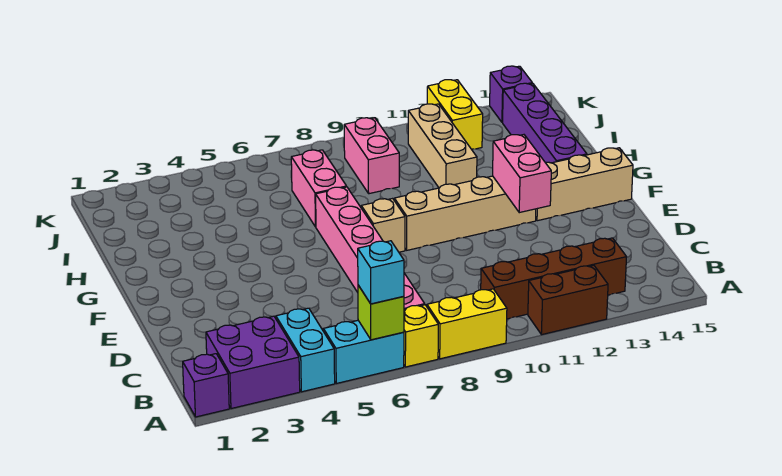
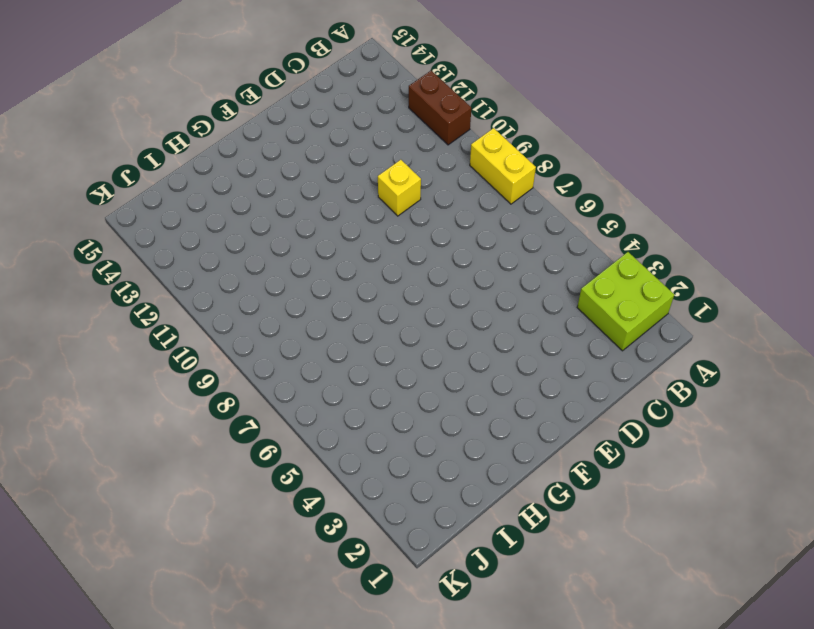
lime 2x2 brick [577,252,674,351] -> purple 2x2 brick [206,316,300,409]
yellow 1x1 brick [378,160,421,216] -> yellow 1x1 brick moved to [404,305,438,367]
none -> purple 1x1 brick [183,354,229,417]
none -> cyan 1x2 brick [276,308,335,392]
none -> cyan 1x2 brick [323,320,404,383]

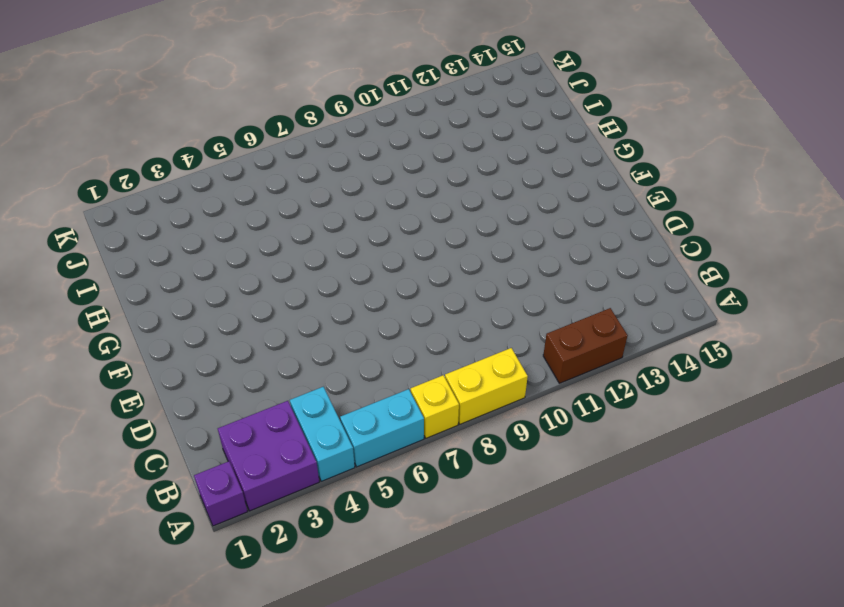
none -> pink 1x6 brick [316,187,425,310]
none -> brown 1x4 brick [481,238,626,319]
none -> tan 1x1 brick [361,199,405,252]

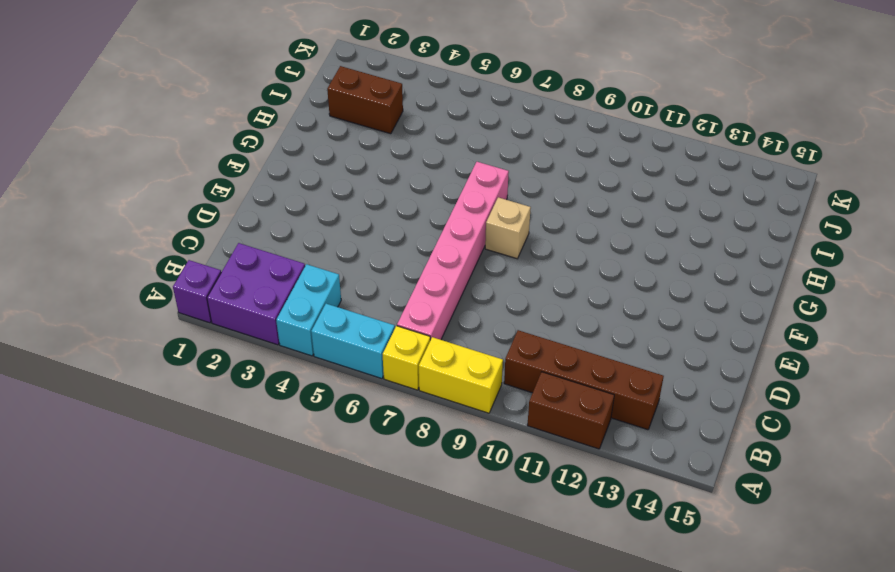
brown 1x2 brick [327,66,403,134] -> none
none -> tan 1x4 brick [394,176,536,250]
none -> tan 1x3 brick [536,148,633,221]
none -> purple 1x4 brick [503,83,587,163]

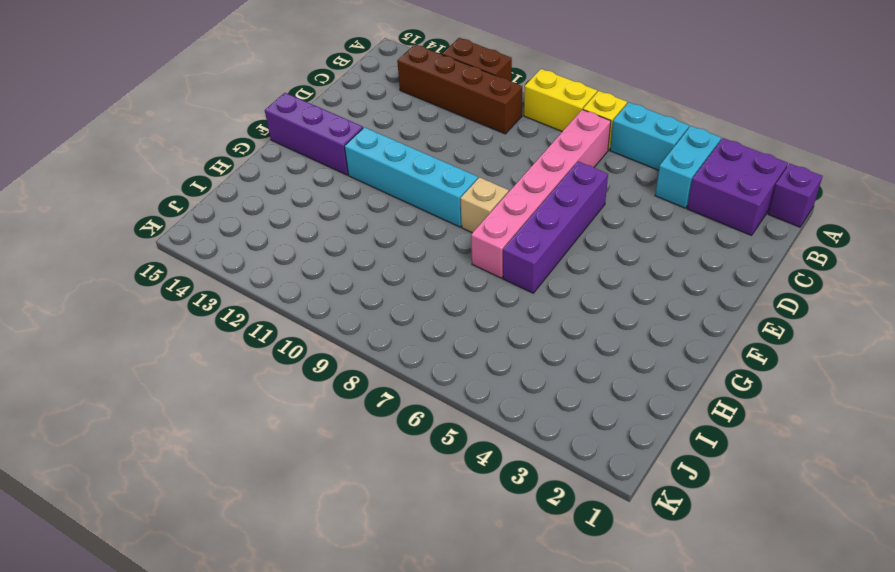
purple 1x4 brick [503,161,608,293] -> purple 1x4 brick moved to [503,83,587,163]
cyan 1x4 brick [345,127,478,227] -> tan 1x4 brick [394,176,536,250]
purple 1x3 brick [265,93,363,175] -> tan 1x3 brick [536,148,633,221]
none -> pink 1x2 brick [291,150,347,227]
none -> tan 1x3 brick [408,104,477,188]
none -> pink 1x2 brick [344,118,399,194]

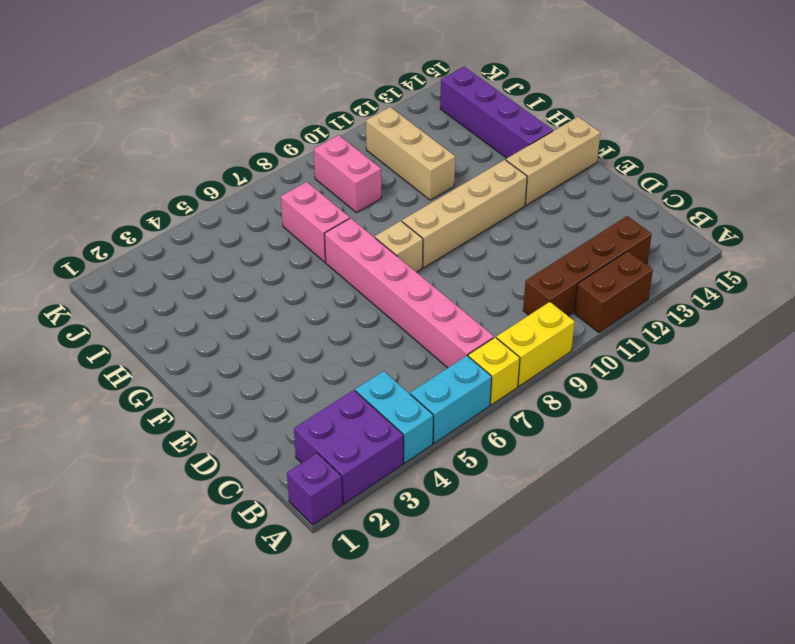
none -> yellow 1x2 brick [427,80,483,149]
none -> purple 1x1 brick [490,66,532,122]
none -> lime 1x1 brick [358,285,404,340]

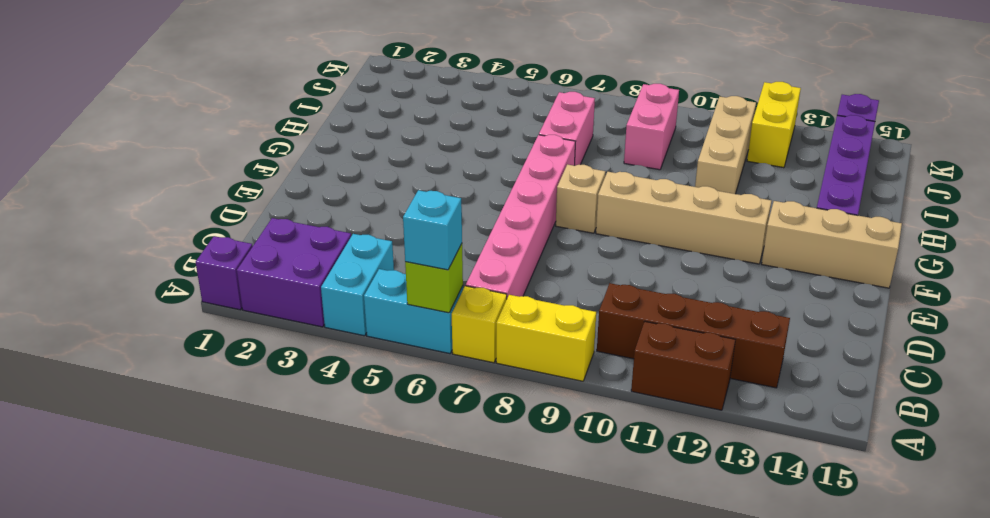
none -> pink 1x2 brick [493,135,551,213]

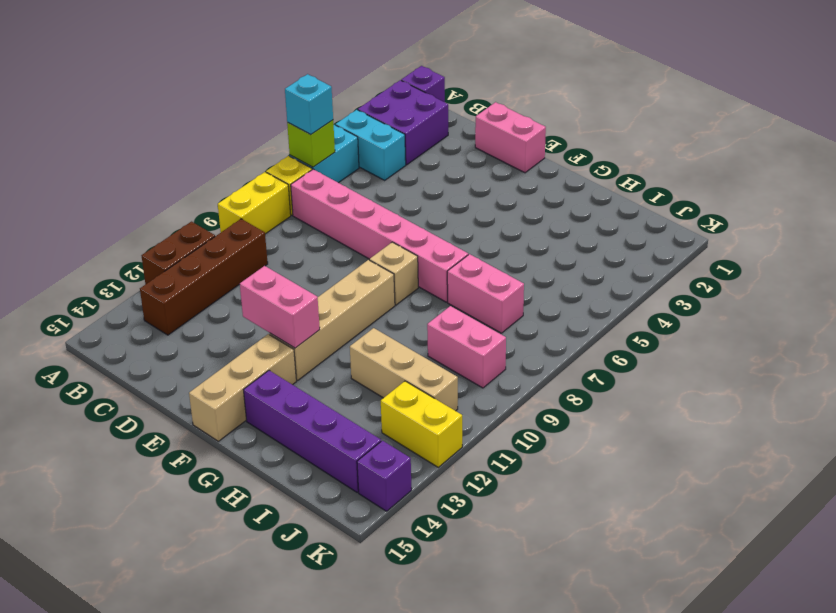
pink 1x2 brick [475,102,546,173] -> none

